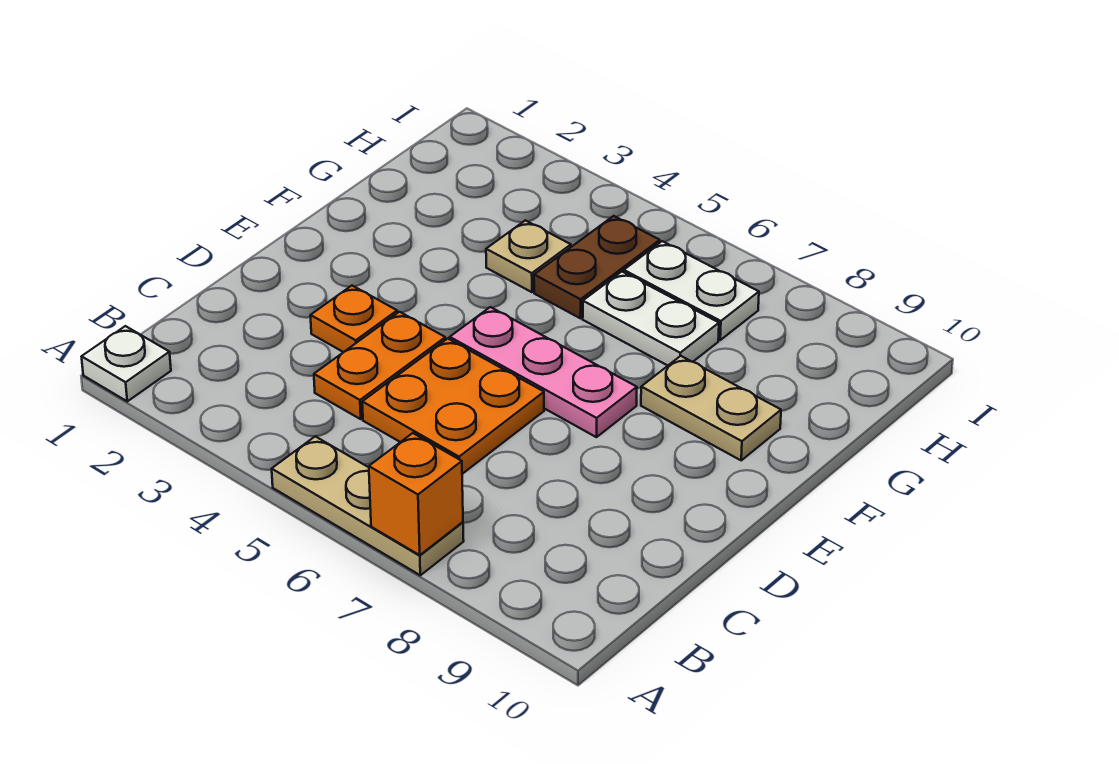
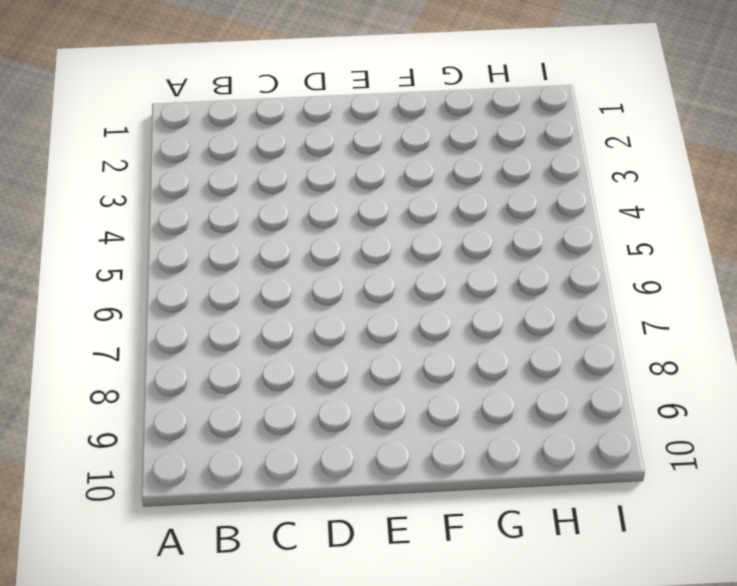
none -> white 1x1 plate [82,326,171,401]
none -> tan 1x3 plate [272,436,464,575]
none -> orange 1x2 plate [314,312,445,419]

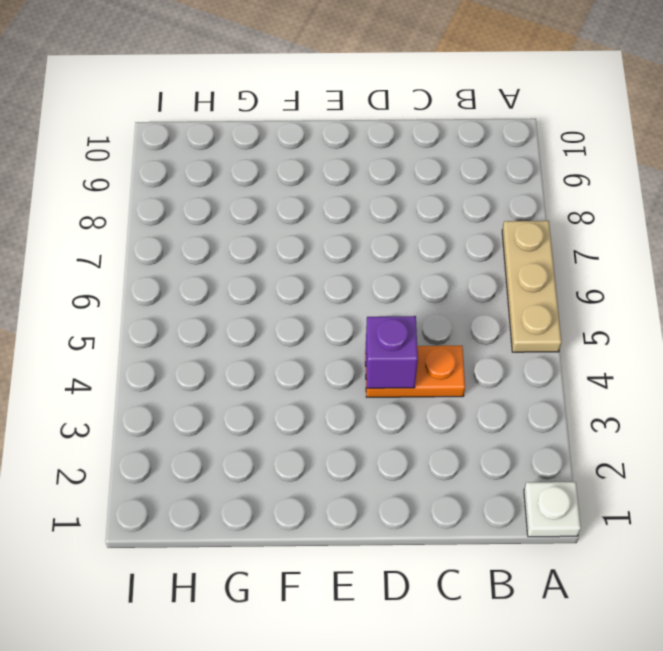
purple 1x1 brick [366,316,418,388] -> none
none -> orange 2x2 plate [362,339,544,474]
none -> orange 1x1 plate [310,286,397,352]
none -> pink 1x3 plate [450,307,637,437]

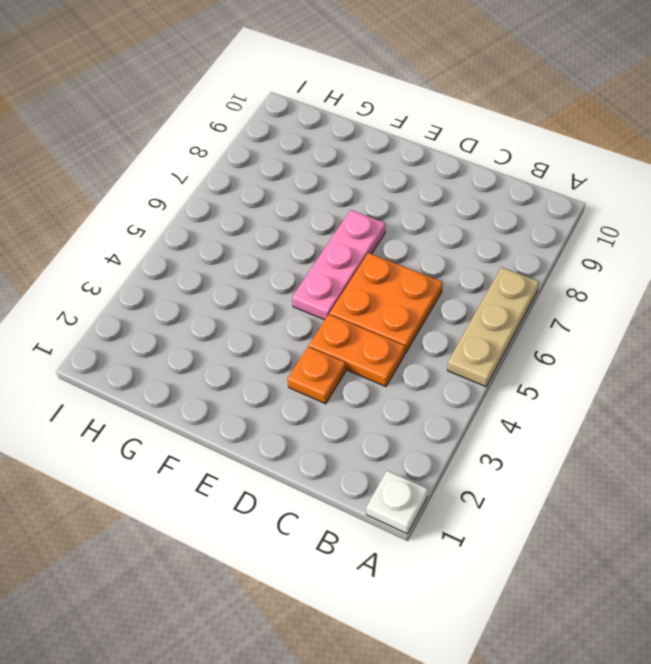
none -> tan 1x2 plate [641,356,781,460]
none -> tan 1x1 plate [486,220,571,292]
none -> brown 1x2 plate [534,216,660,318]

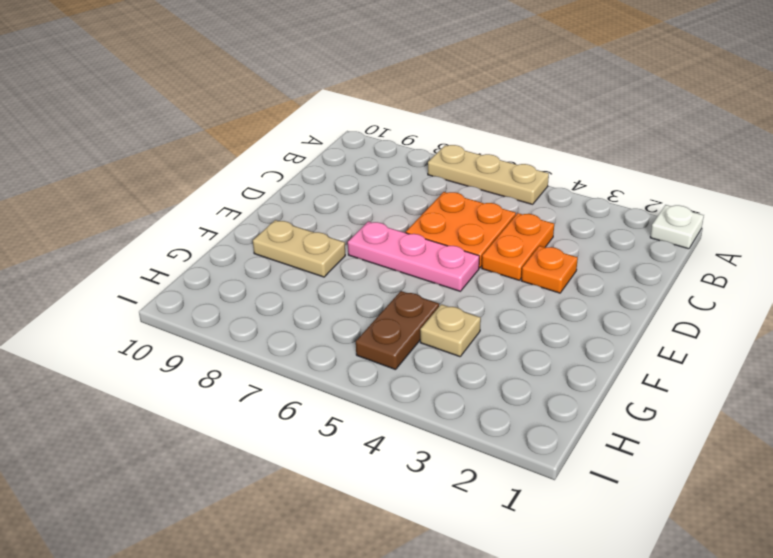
none -> white 1x2 plate [583,272,719,365]
none -> white 1x2 plate [624,241,759,340]
none -> orange 1x1 brick [369,433,463,555]

